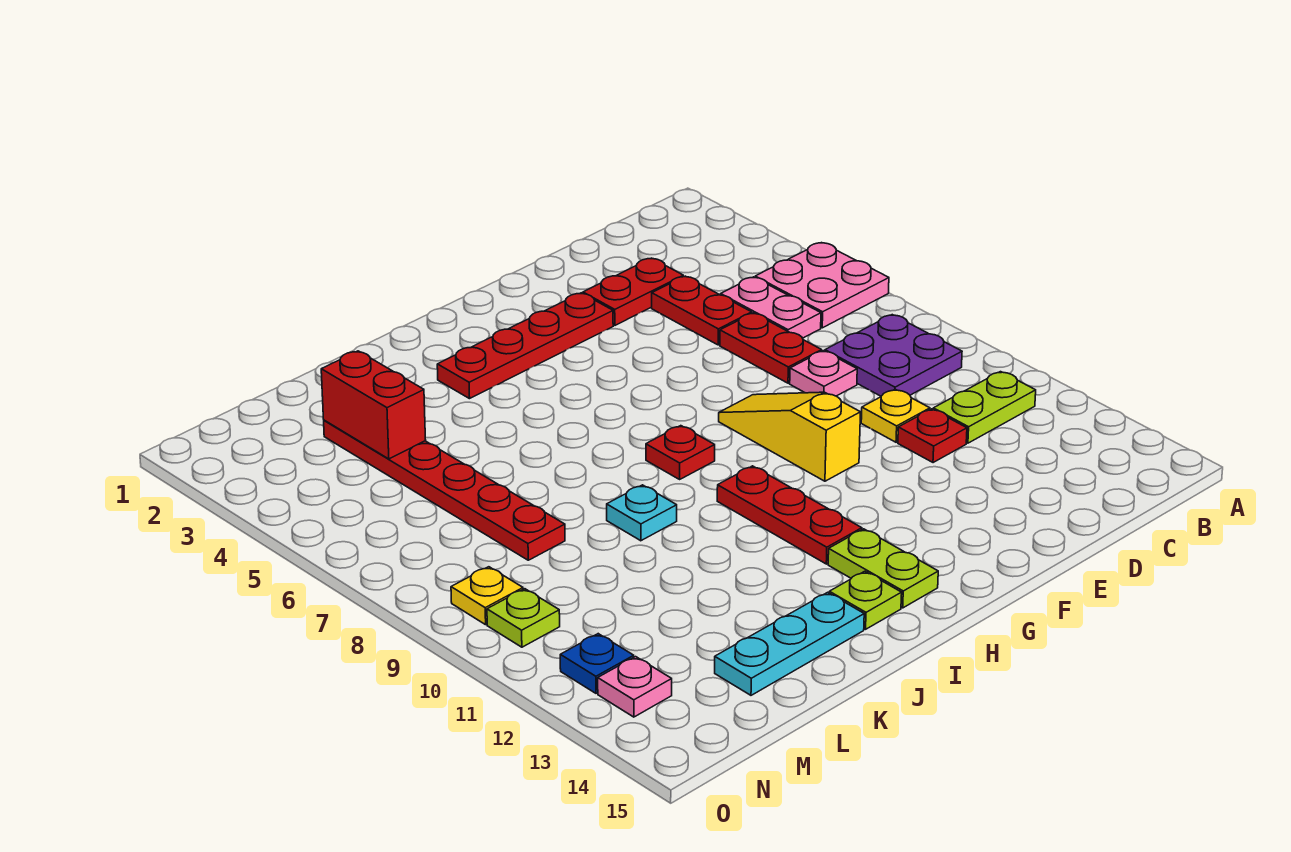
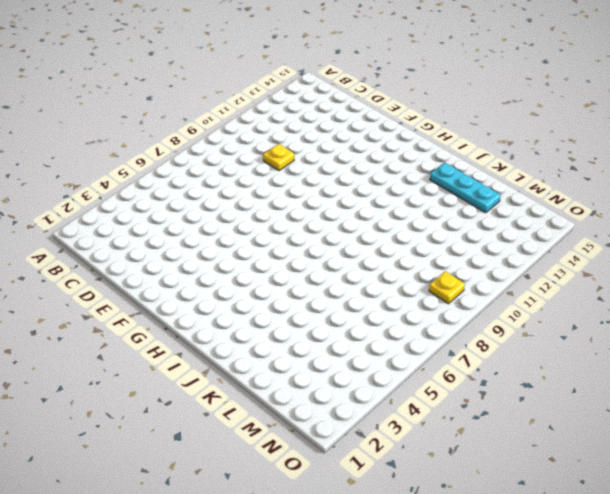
none -> pink 2x2 plate [755,243,889,328]
none -> purple 2x2 plate [825,315,962,396]
none -> lime 1x2 plate [933,372,1036,443]

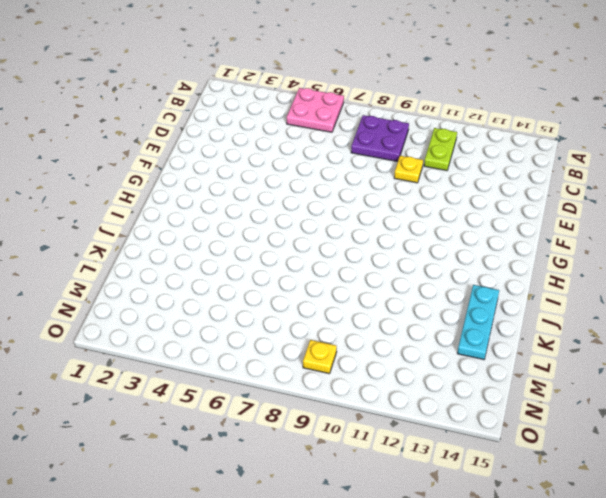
none -> pink 1x2 plate [721,277,821,338]
none -> red 1x2 plate [583,258,683,325]
none -> red 1x2 plate [652,276,752,345]

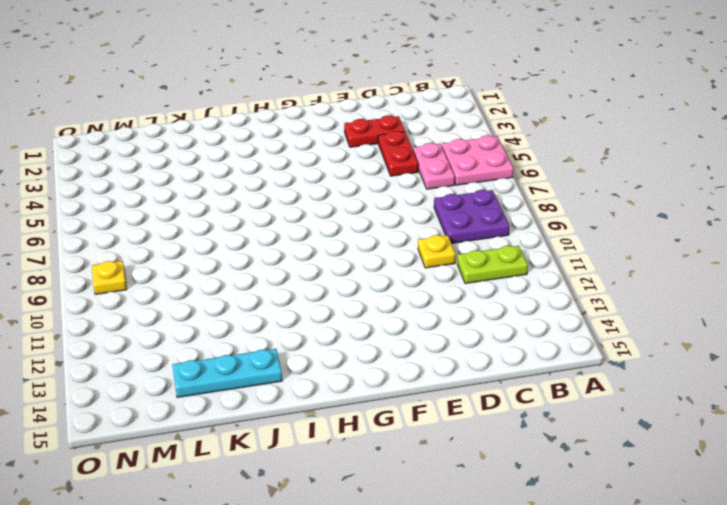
none -> red 1x2 plate [720,313,822,383]
none -> pink 1x1 plate [790,351,857,396]
none -> red 1x1 plate [898,409,967,463]

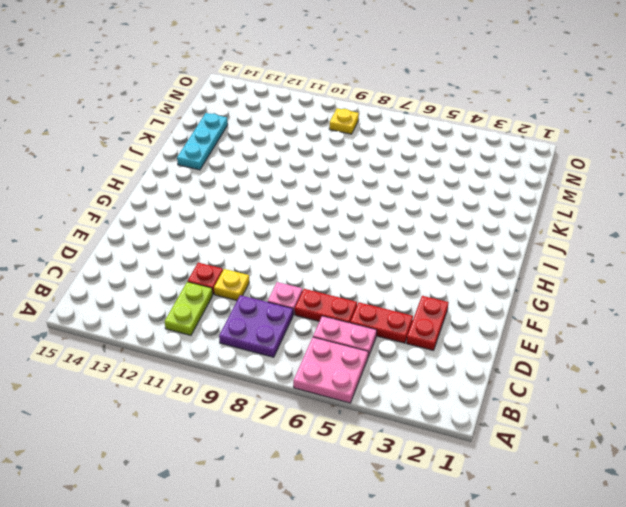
none -> red 1x4 plate [437,293,613,399]
none -> yellow 1x3 slope [719,392,861,481]
none -> red 1x1 plate [646,426,715,479]

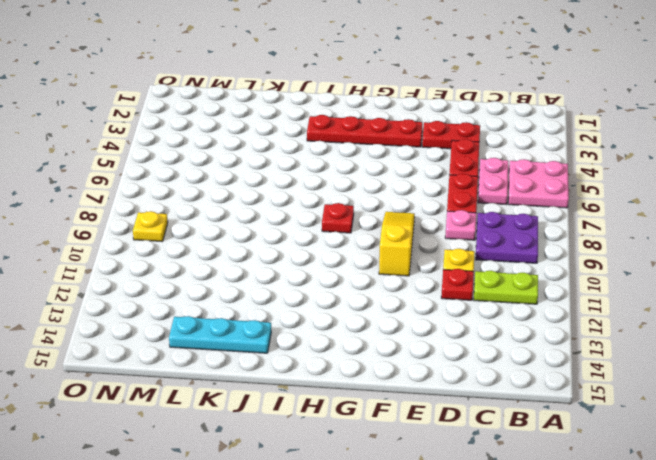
none -> red 1x3 plate [717,466,862,564]
none -> lime 1x2 plate [828,529,938,608]
none -> lime 1x1 plate [829,571,902,629]

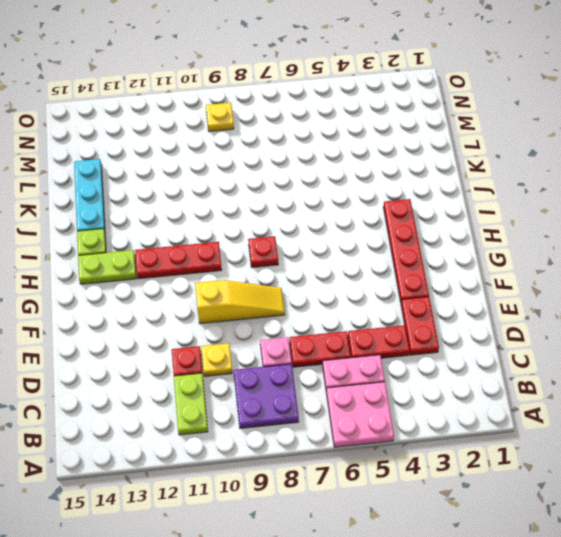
none -> cyan 1x1 plate [607,485,677,541]
none -> red 1x6 plate [324,420,565,560]
none -> lime 1x1 plate [487,589,560,647]

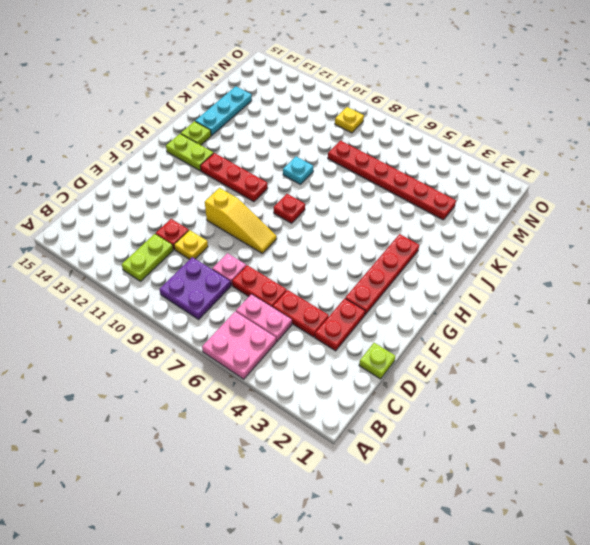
lime 1x1 plate [359,343,396,379] -> lime 1x1 plate moved to [487,589,560,647]
none -> blue 1x1 plate [560,634,634,693]
none -> pink 1x1 plate [598,657,672,717]
none -> red 1x2 brick [321,351,425,459]

